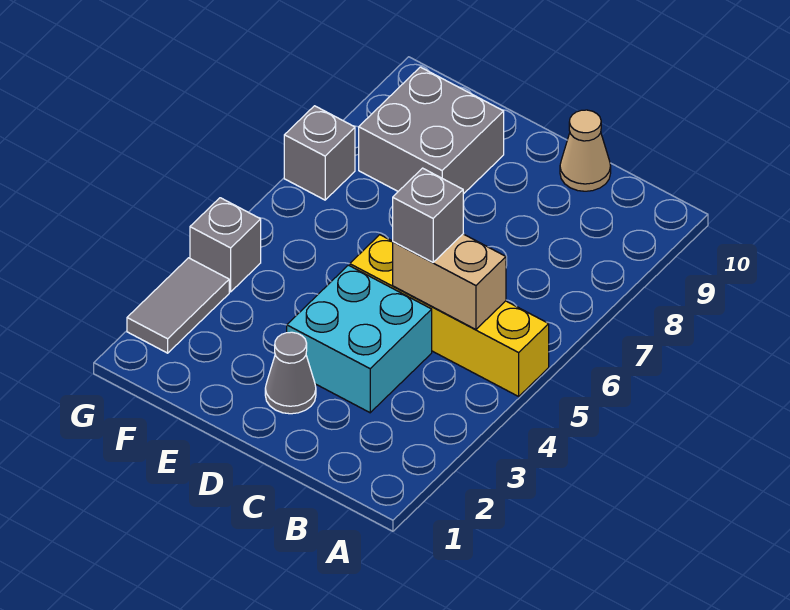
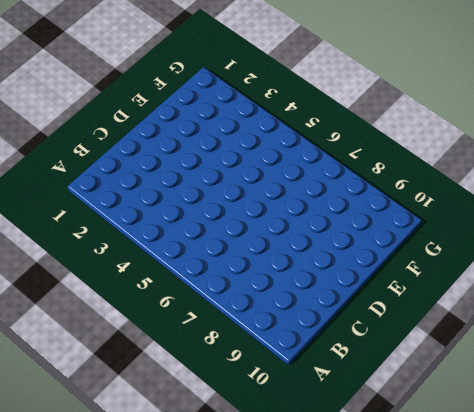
none -> yellow 1x4 brick [350,235,549,396]
none -> cyan 2x2 brick [287,265,432,413]

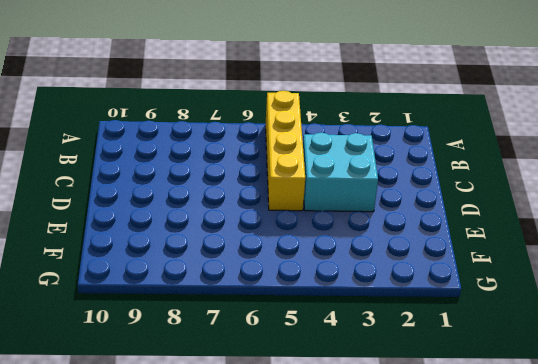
none -> tan 1x1 cone [560,110,611,191]
none -> grey 1x1 cone [265,332,316,414]

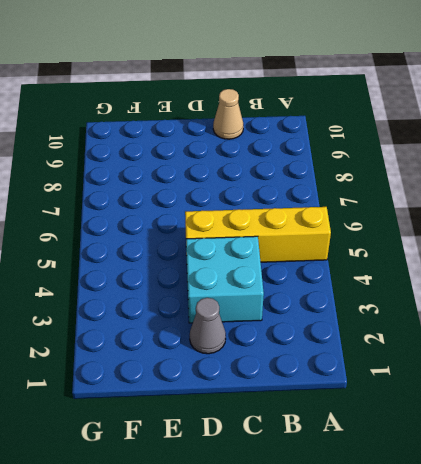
none -> grey 2x2 brick [359,67,504,194]
none -> grey 1x2 tile [127,258,229,353]

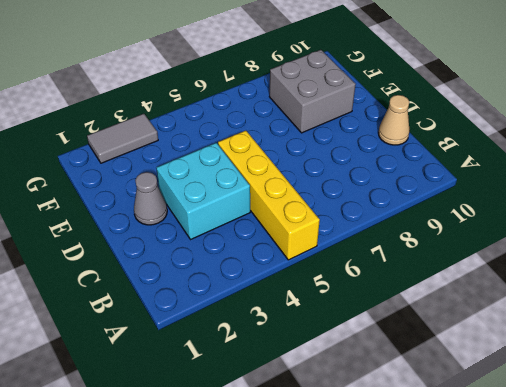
none -> grey 1x1 brick [190,198,261,292]
none -> grey 1x1 brick [284,106,355,200]

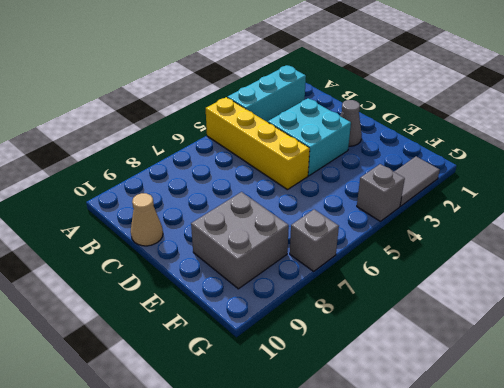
cyan 1x3 brick [227,66,306,122] -> none
none -> tan 1x2 brick [393,234,506,329]
none -> grey 1x1 brick [393,168,463,262]

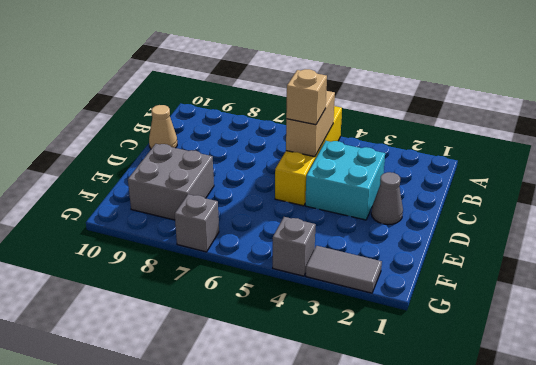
tan 1x1 brick [286,69,327,125] -> grey 1x1 brick [393,168,463,262]

